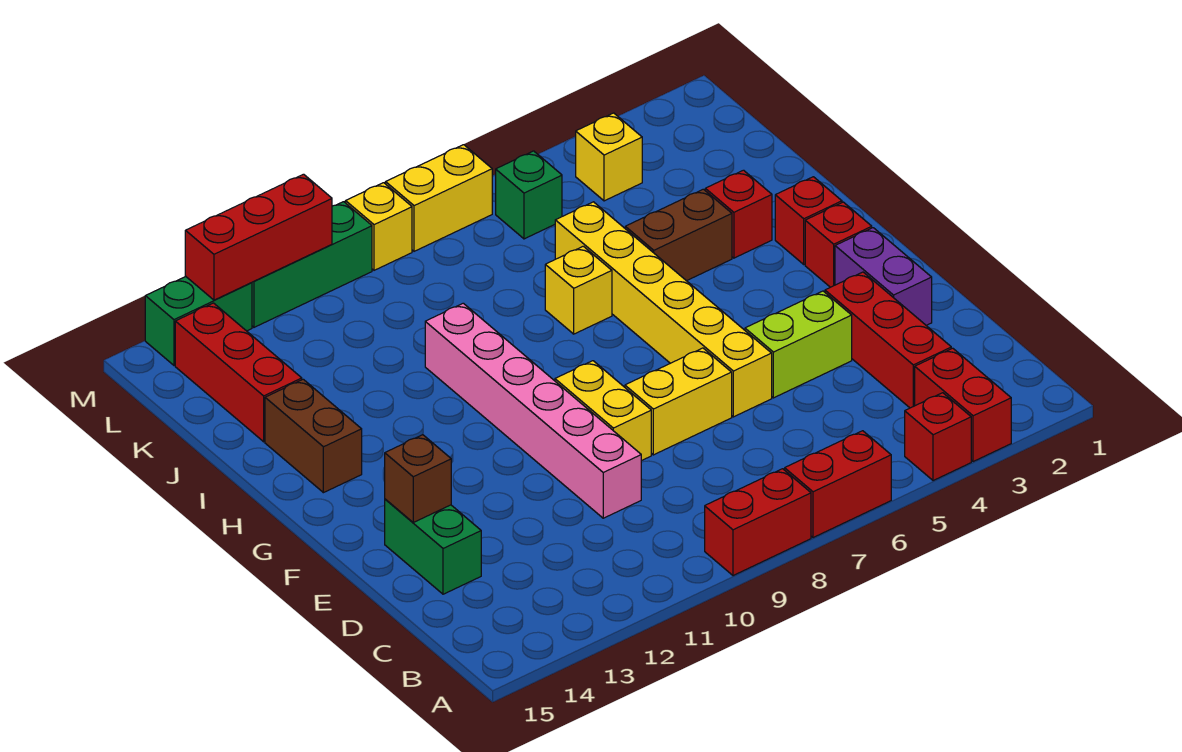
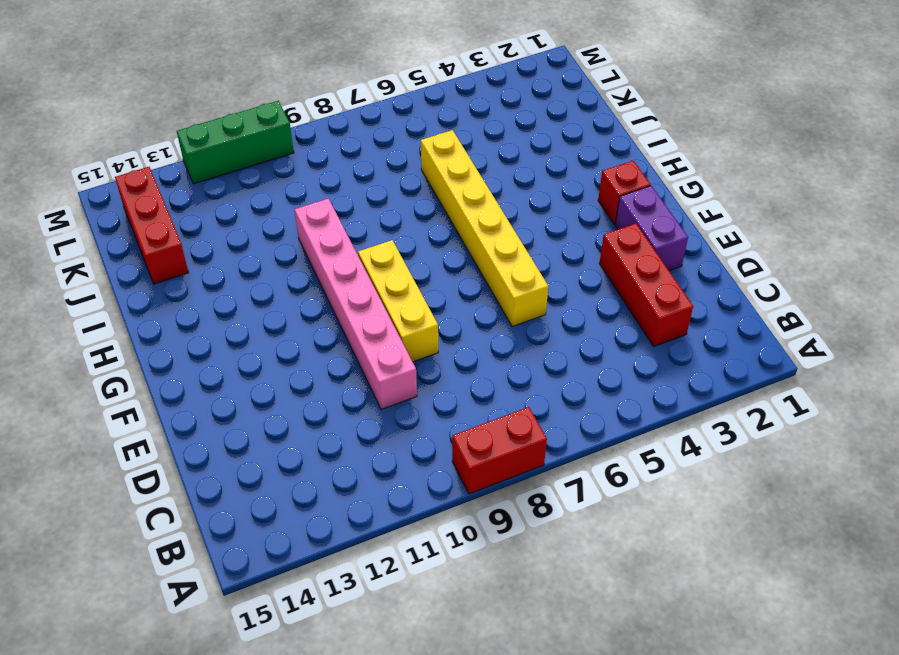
yellow 1x3 brick [358,240,438,362] -> yellow 1x2 brick [555,361,651,461]
none -> red 1x2 brick [915,348,1011,462]
none -> red 1x1 brick [905,393,971,481]
none -> red 1x2 brick [785,431,891,538]

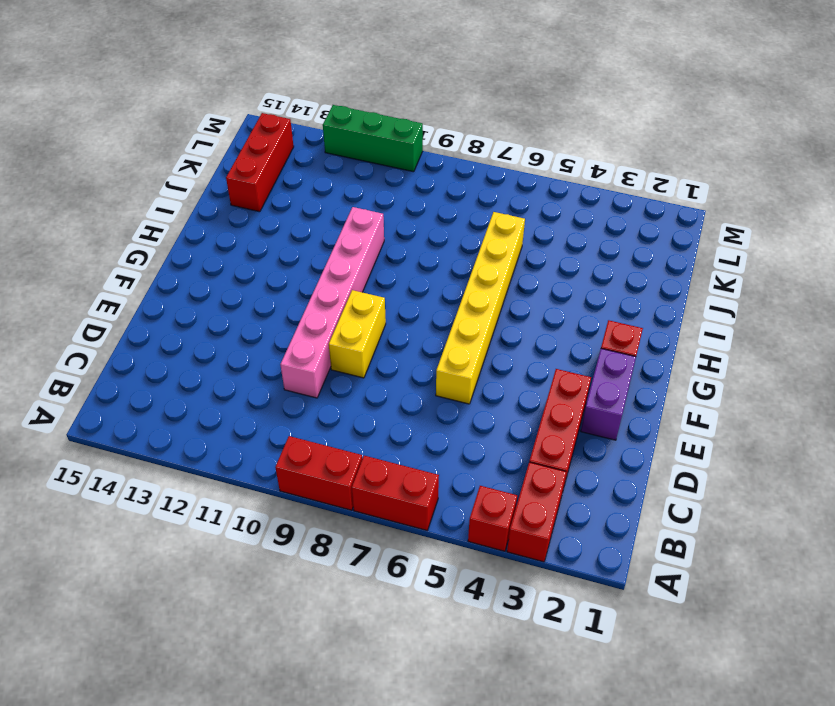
none -> green 1x2 brick [385,499,481,594]
none -> lime 1x2 brick [745,291,852,398]
none -> yellow 1x2 brick [625,348,732,455]

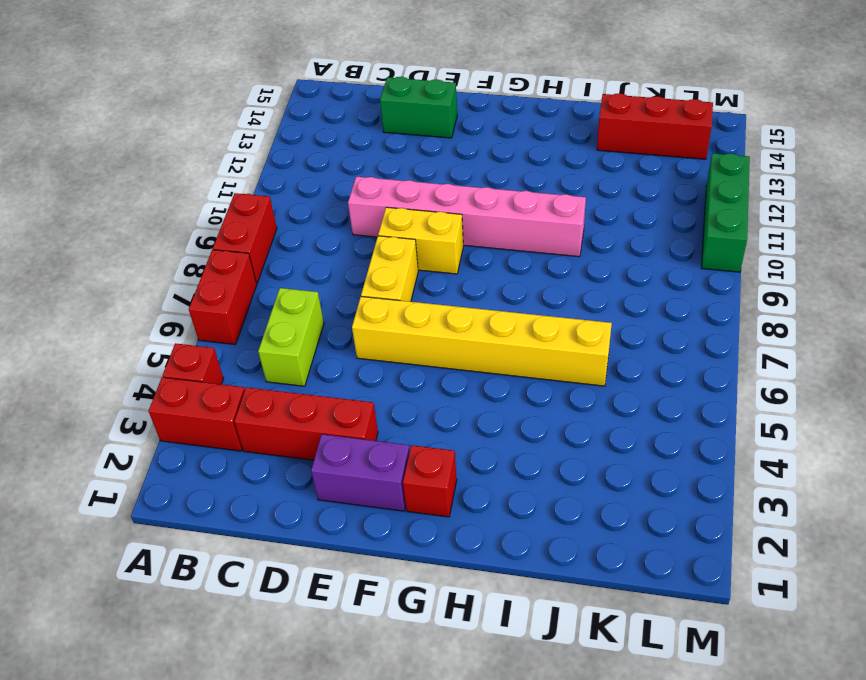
lime 1x2 brick [258,288,324,386] -> lime 1x2 brick moved to [745,291,852,398]
none -> red 1x1 brick [775,177,842,264]
none -> brown 1x2 brick [265,379,362,493]
none -> red 1x1 brick [705,170,772,258]

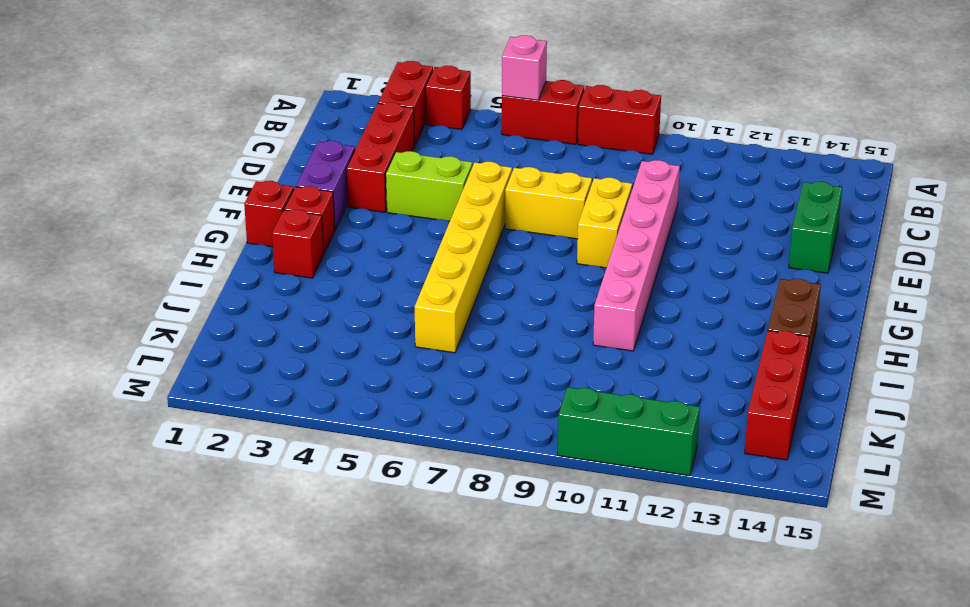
pink 1x1 brick [502,35,547,100] -> none
red 1x1 brick [244,181,294,247] -> red 1x1 brick moved to [705,170,772,258]
none -> brown 1x2 brick [625,189,732,281]
none -> yellow 1x1 brick [545,246,612,334]
none -> yellow 1x1 brick [576,113,642,201]

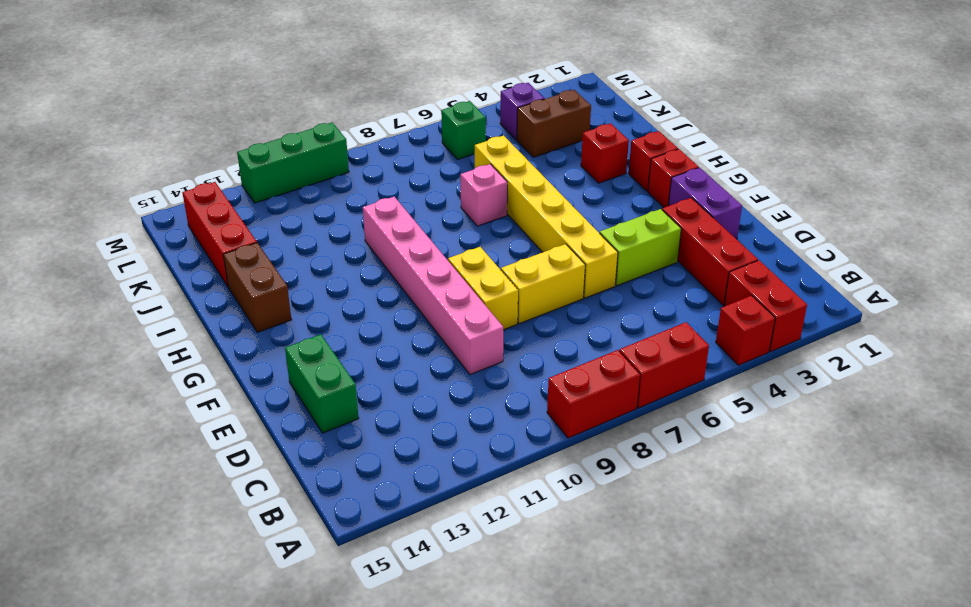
pink 1x1 brick [460,164,507,226] -> yellow 1x1 brick [545,246,612,334]
brown 1x2 brick [517,90,591,157] -> brown 1x2 brick moved to [625,189,732,281]
purple 1x1 brick [500,83,544,140] -> yellow 1x1 brick [576,113,642,201]
none -> yellow 1x2 brick [386,145,492,251]
none -> yellow 1x1 brick [346,183,412,270]
none -> green 1x2 brick [145,277,252,365]

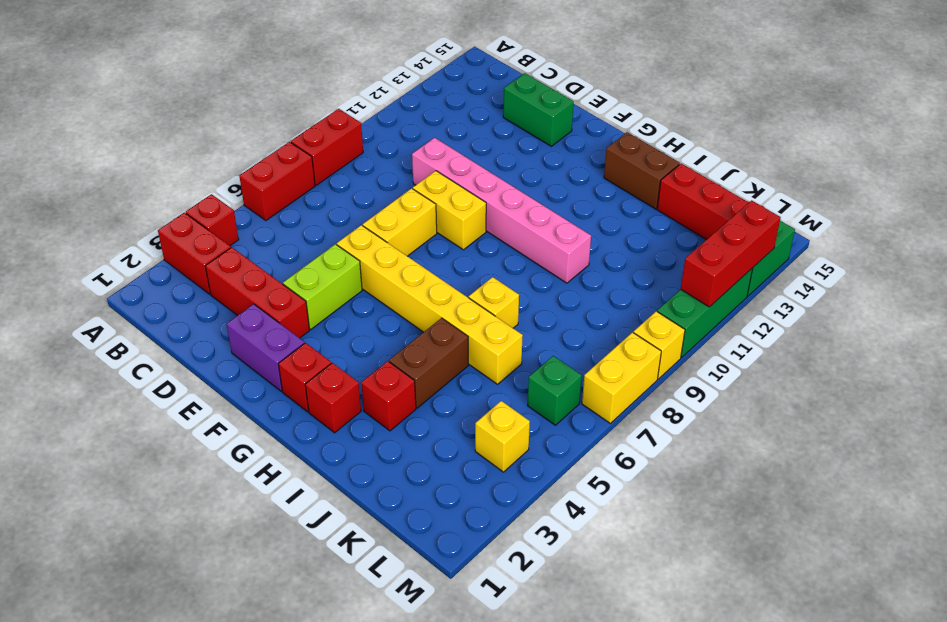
none -> brown 1x1 brick [385,435,451,522]

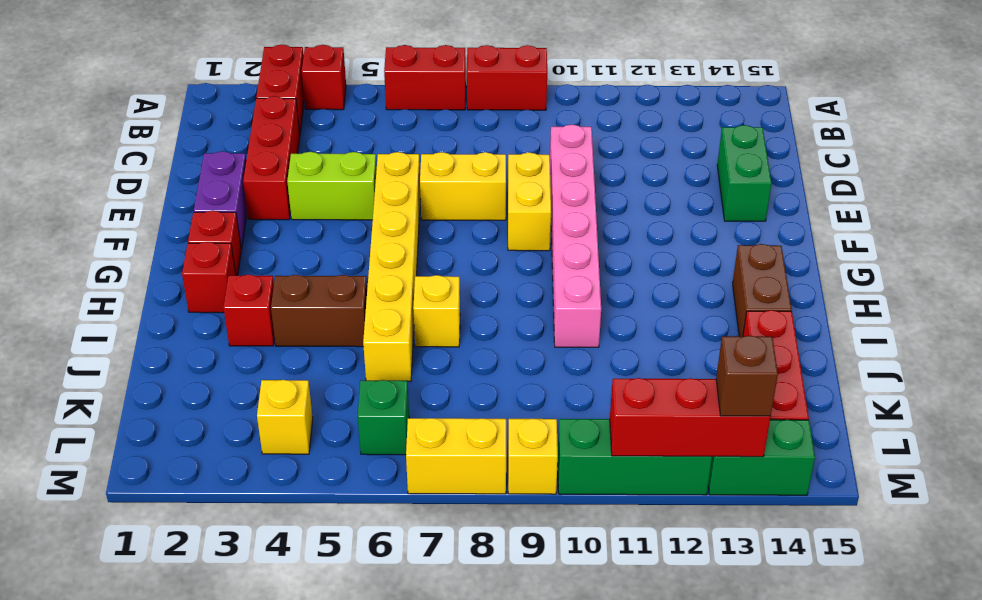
brown 1x1 brick [716,336,778,416] -> brown 1x1 brick moved to [385,435,451,522]

